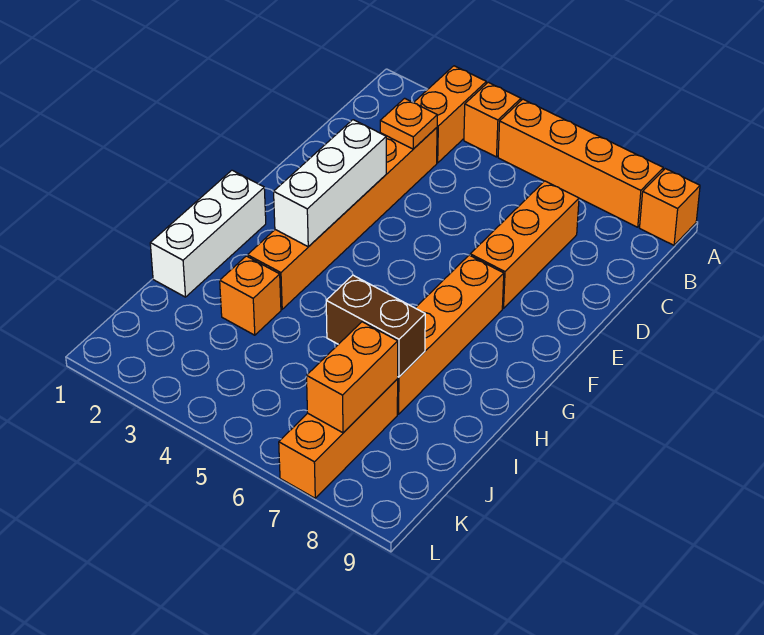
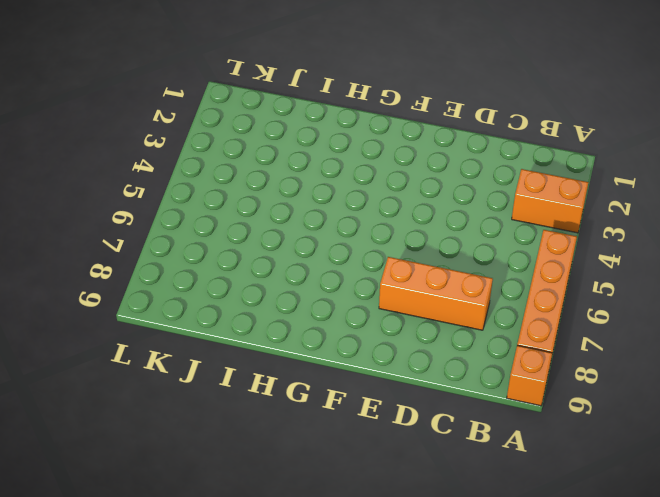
none -> orange 1x1 brick [464,82,521,157]
none -> orange 1x6 brick [248,128,437,309]
none -> orange 1x4 brick [397,255,504,414]

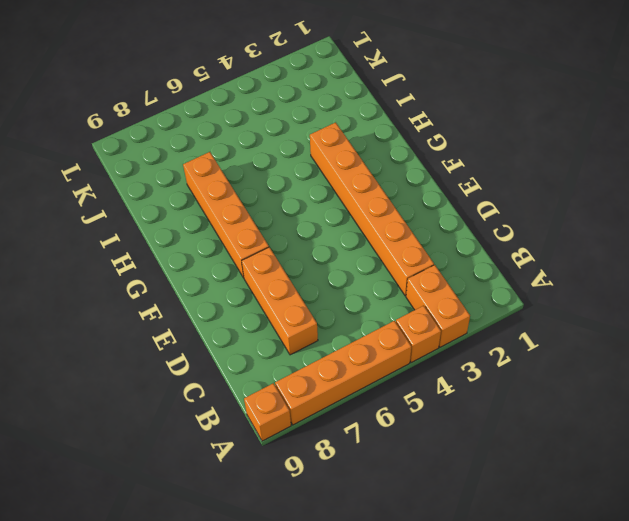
none -> white 1x3 brick [150,170,266,297]
none -> orange 1x1 brick [220,256,281,335]
none -> orange 1x3 brick [279,379,398,498]

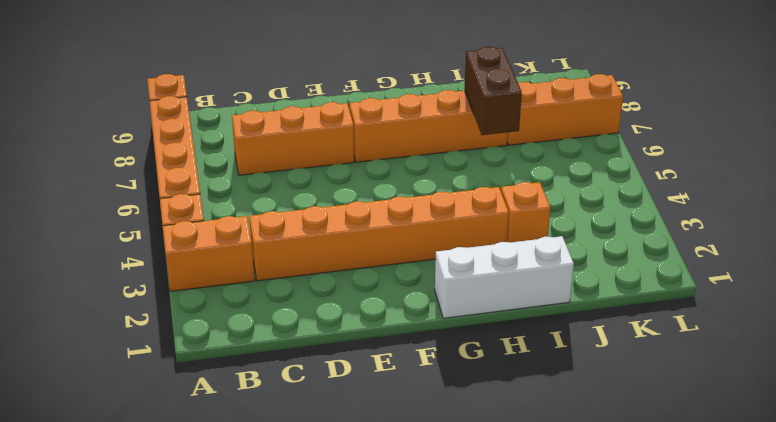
none -> orange 1x1 plate [380,98,437,149]
none -> white 1x3 brick [274,120,386,247]
none -> orange 1x2 brick [307,322,398,433]

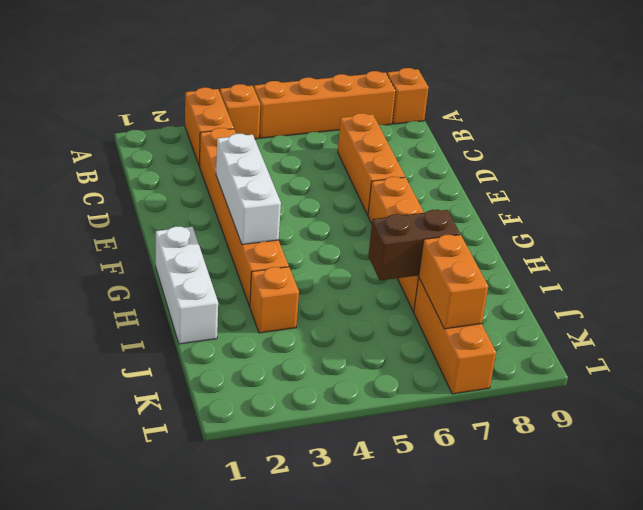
none -> orange 1x1 plate [380,98,437,149]

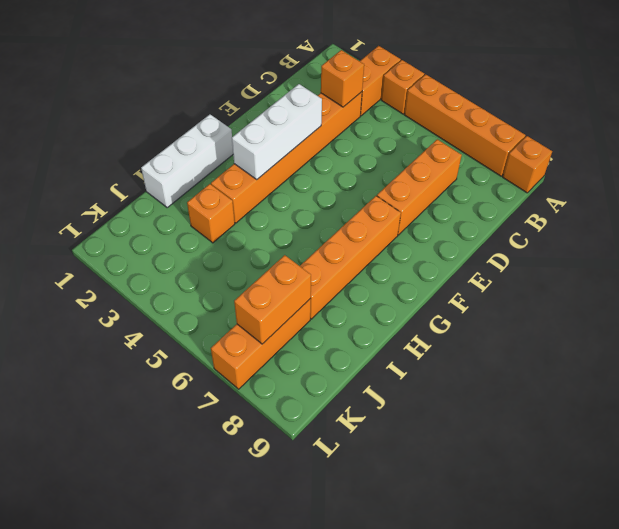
orange 1x1 brick [321,50,364,107] -> orange 1x1 plate [380,98,437,149]
none -> brown 1x2 brick [326,275,425,377]

